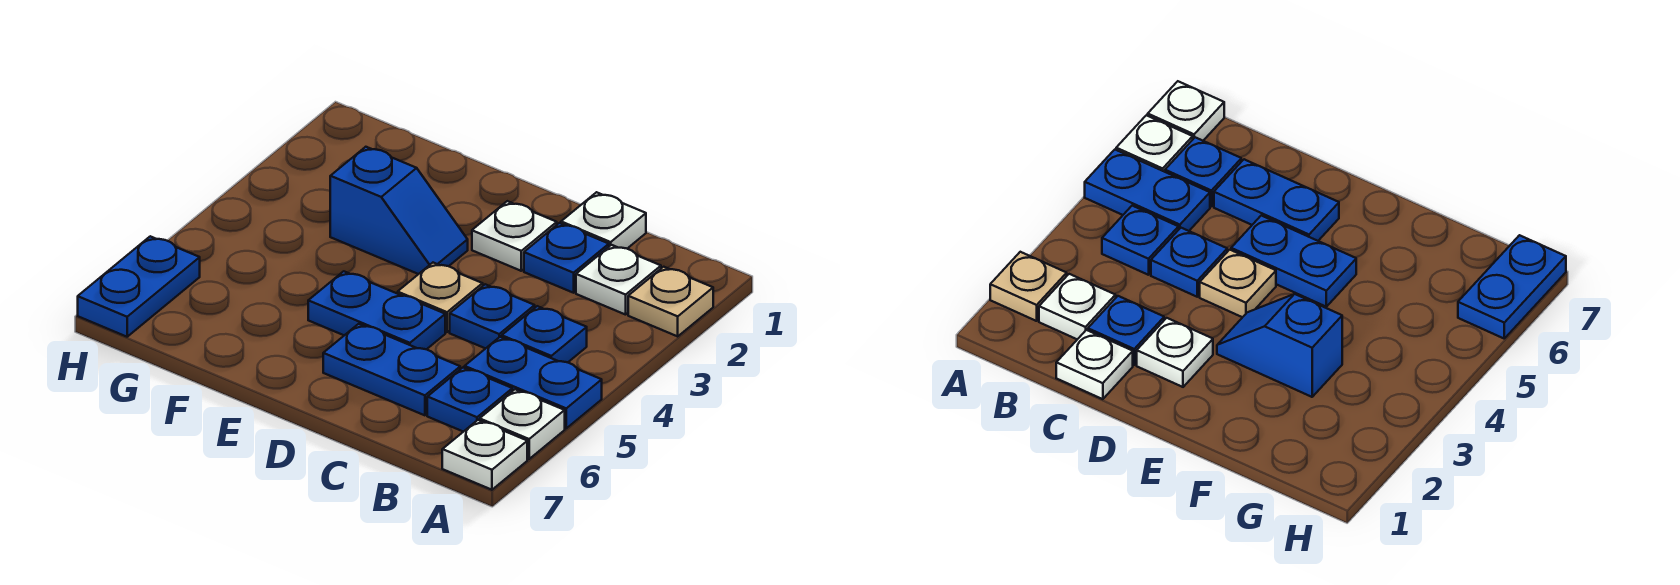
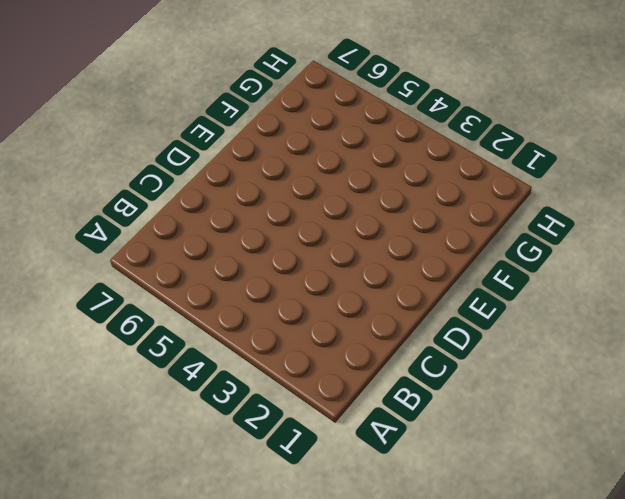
none -> tan 1x1 plate [628,267,713,336]
none -> blue 1x2 plate [465,337,602,428]
none -> white 1x1 plate [480,389,565,459]

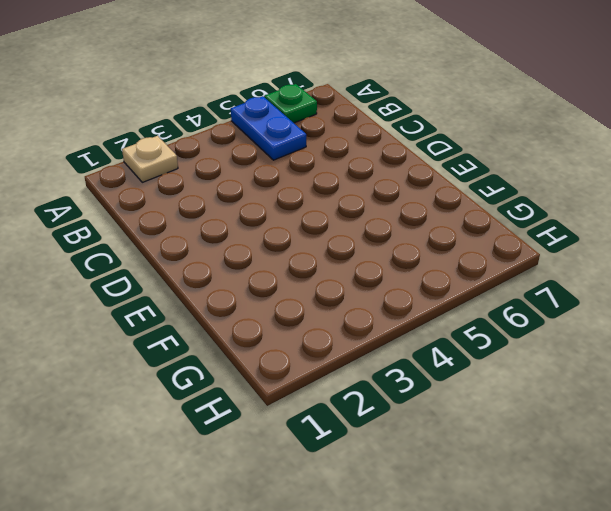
green 1x1 plate [265,84,317,123] -> white 1x1 plate [480,389,565,459]
none -> white 1x1 plate [442,420,527,490]
none -> white 1x1 plate [576,245,661,315]
none -> blue 1x1 plate [502,306,587,362]

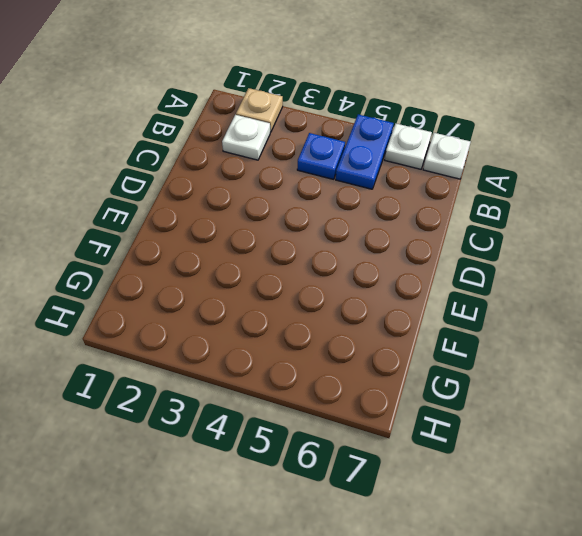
none -> blue 1x1 plate [427,368,512,432]
none -> white 1x1 plate [561,192,646,248]
none -> blue 1x1 plate [524,223,609,293]

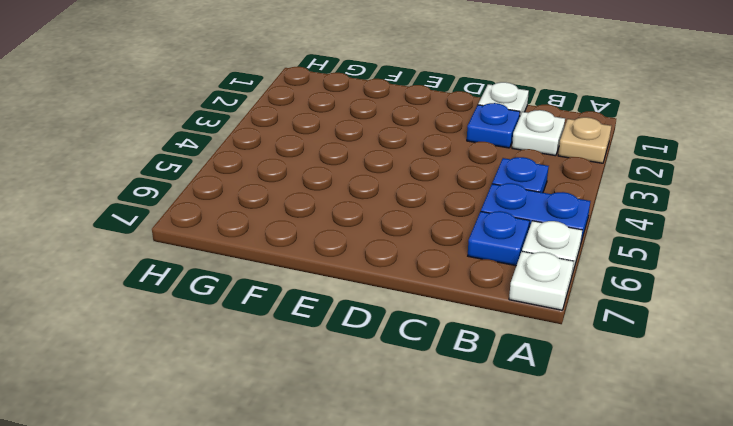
none -> blue 1x1 plate [450,284,535,348]
none -> blue 1x2 plate [323,324,460,415]
none -> white 1x1 plate [472,201,557,271]

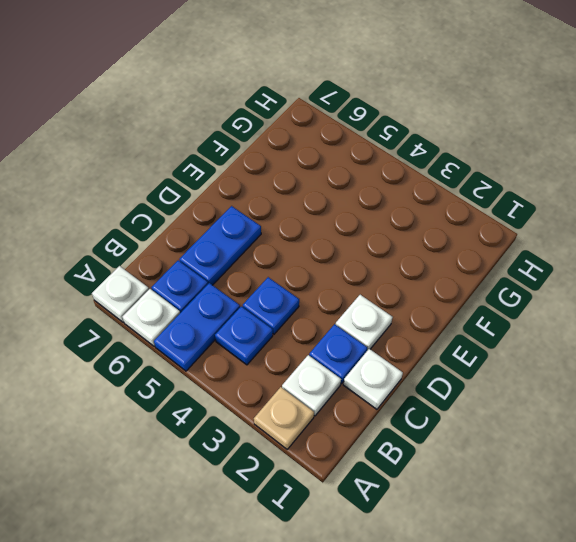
none -> tan 1x1 plate [398,263,483,332]
none -> blue 1x2 plate [308,271,445,349]
none -> blue 1x2 slope [330,147,468,274]

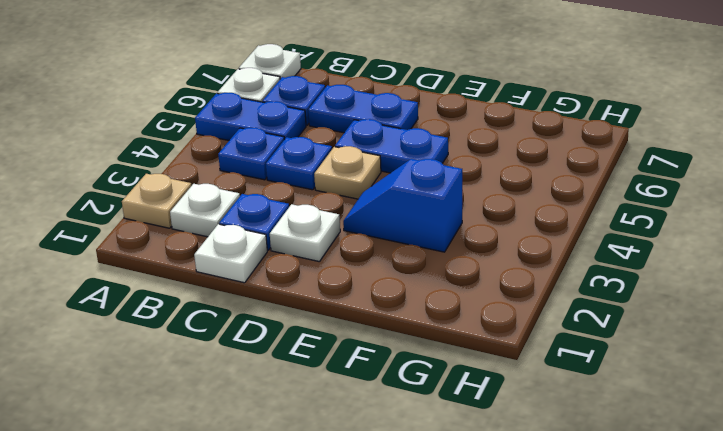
none -> blue 1x2 plate [78,236,200,337]

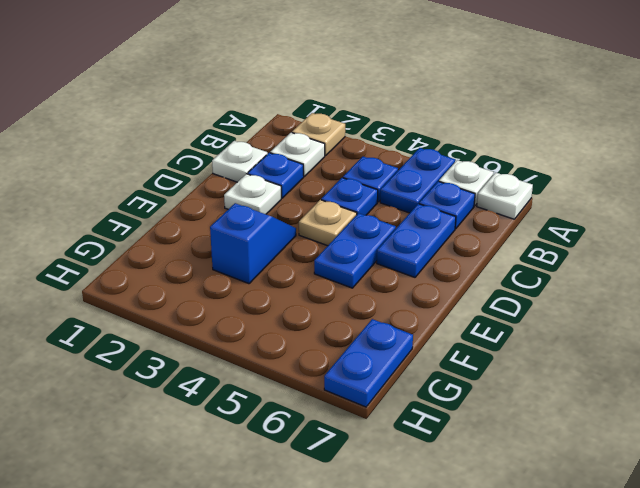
blue 1x2 plate [324,319,413,407] -> blue 1x2 plate turned to [78,236,200,337]

